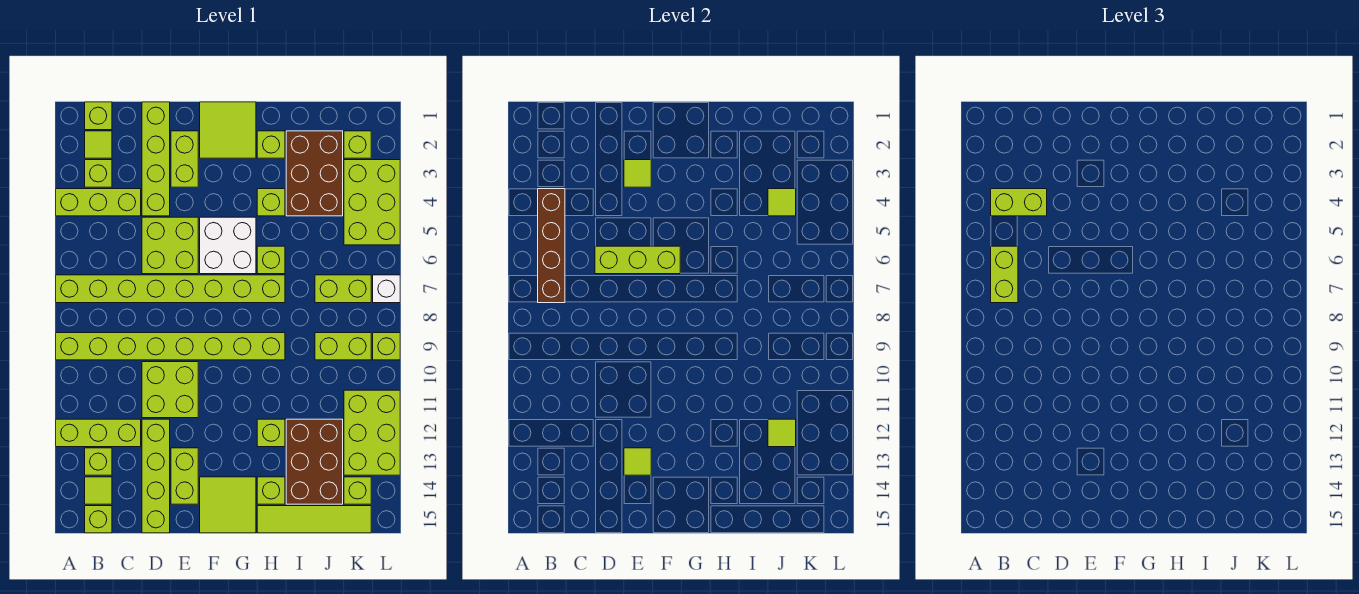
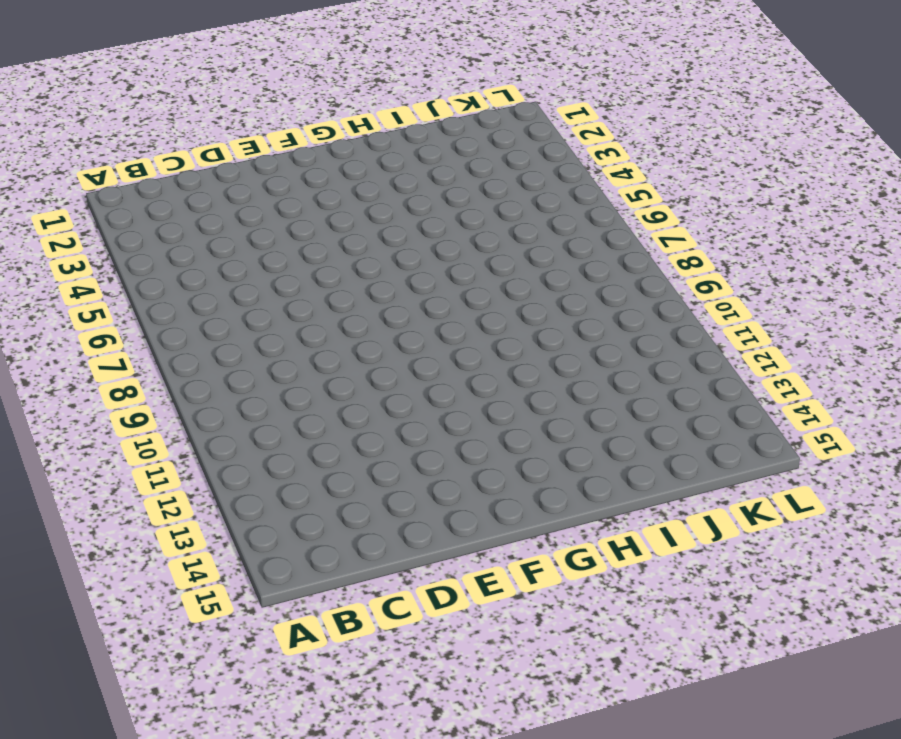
none -> lime 1x3 brick [56,189,141,216]
none -> lime 1x8 brick [56,275,285,303]
none -> lime 1x8 brick [56,333,285,360]
none -> lime 1x3 brick [56,419,141,447]

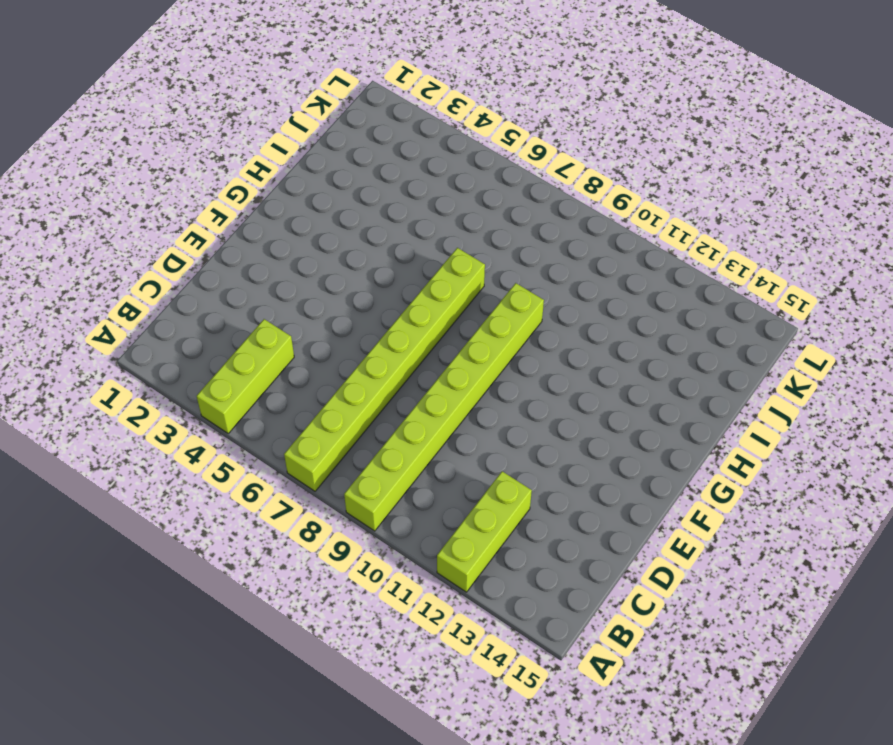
none -> lime 1x1 brick [85,102,112,130]
none -> lime 1x1 tile [85,131,112,158]
none -> lime 1x1 brick [85,160,112,187]
none -> lime 1x1 brick [85,448,112,475]

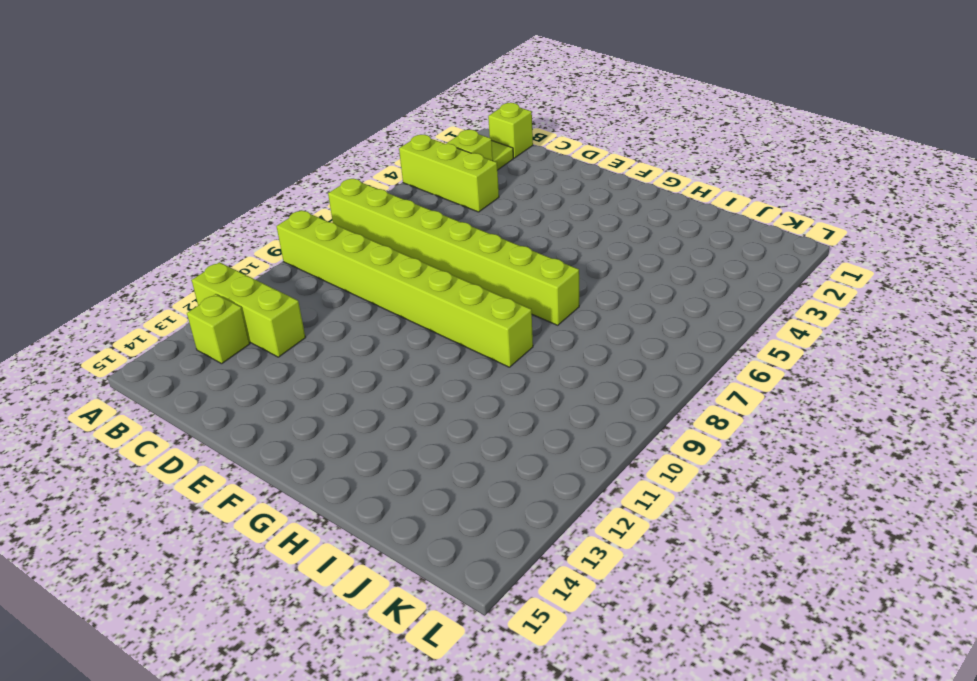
none -> lime 1x1 tile [85,477,112,504]
none -> lime 1x1 brick [85,506,112,533]
none -> lime 1x4 brick [142,102,170,216]
none -> lime 2x2 brick [142,217,198,274]

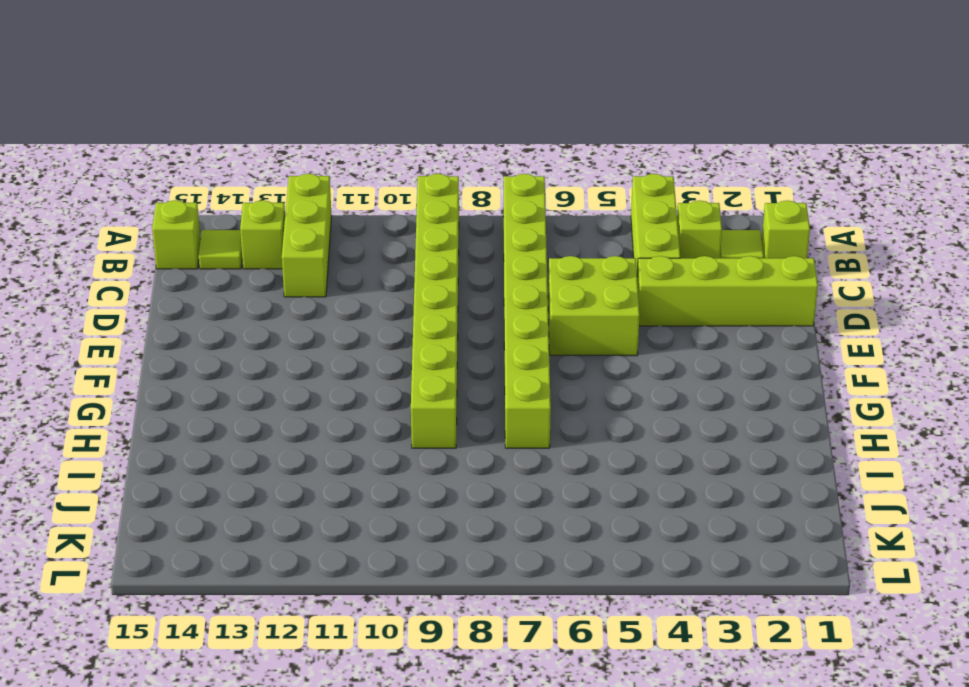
none -> lime 2x2 brick [142,362,198,418]
none -> lime 1x4 brick [142,419,170,533]
none -> lime 1x2 brick [171,131,198,187]
none -> lime 1x2 brick [171,448,198,504]

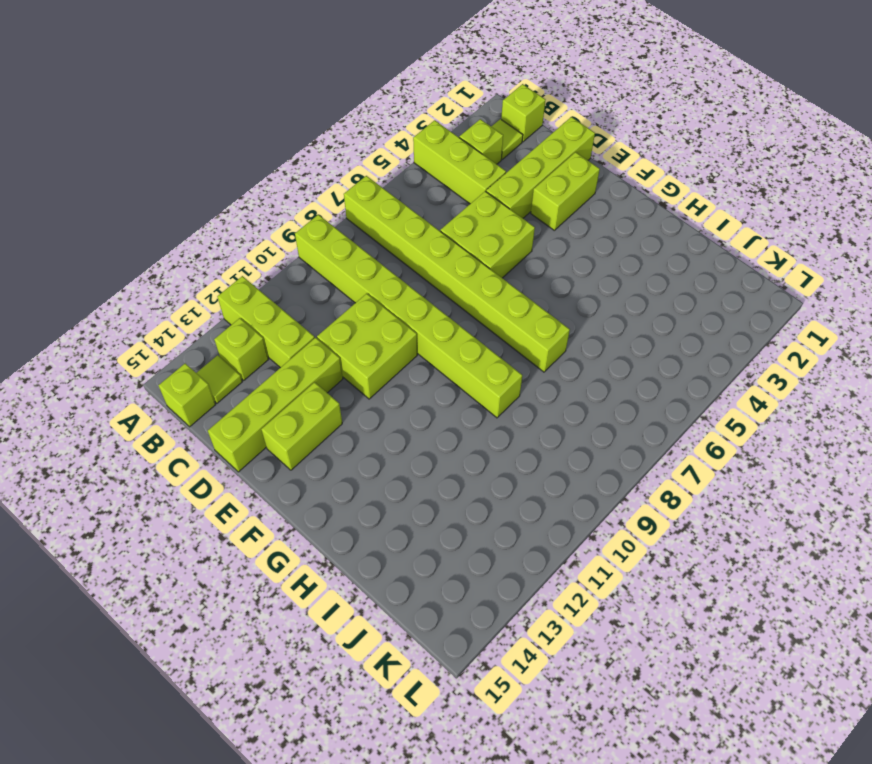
none -> lime 2x2 tile [200,102,256,158]
none -> white 2x2 brick [200,217,256,274]
none -> lime 2x2 tile [200,477,256,533]
none -> lime 1x1 brick [257,131,285,158]

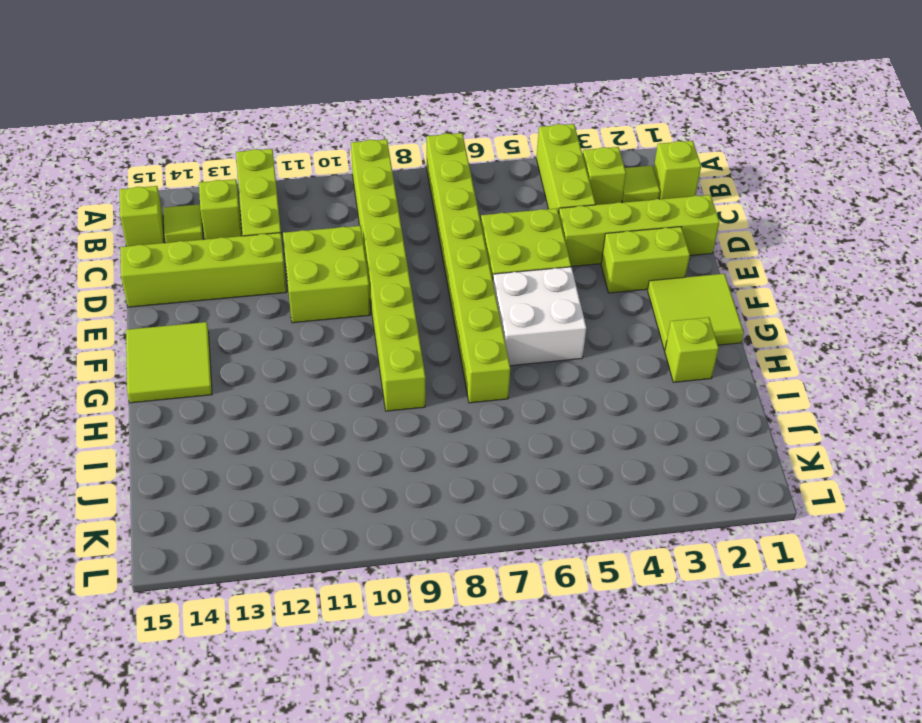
none -> lime 1x2 brick [171,448,198,504]
none -> lime 1x1 brick [257,189,285,216]
none -> lime 1x1 brick [257,246,285,274]
none -> lime 1x1 brick [257,419,285,447]

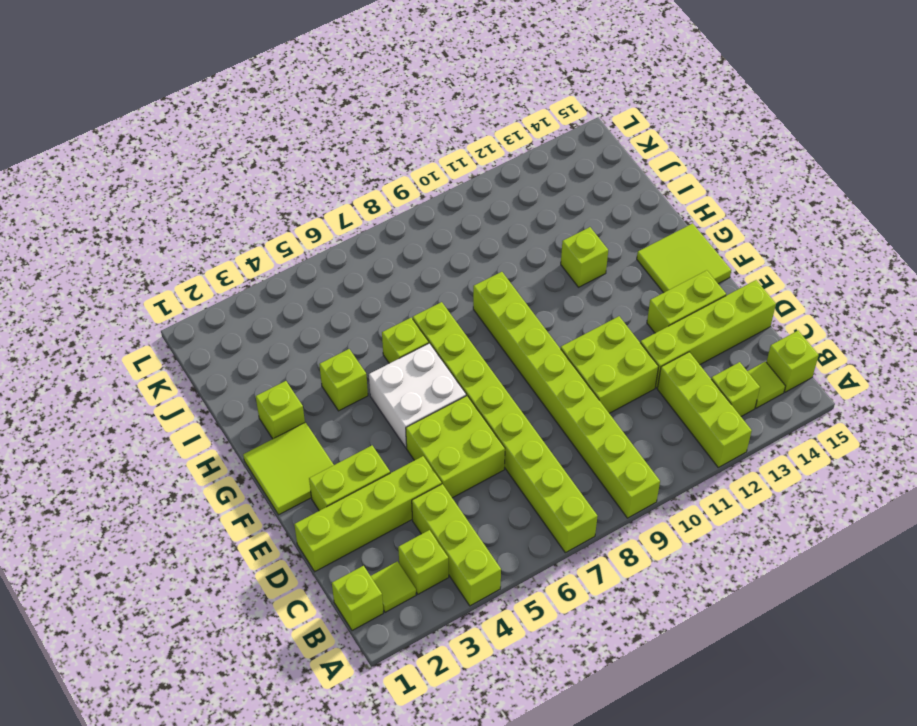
none -> lime 1x1 brick [257,477,285,504]
none -> lime 1x4 tile [257,506,371,533]
none -> brown 2x3 brick [286,131,343,216]
none -> brown 2x3 brick [286,419,343,504]

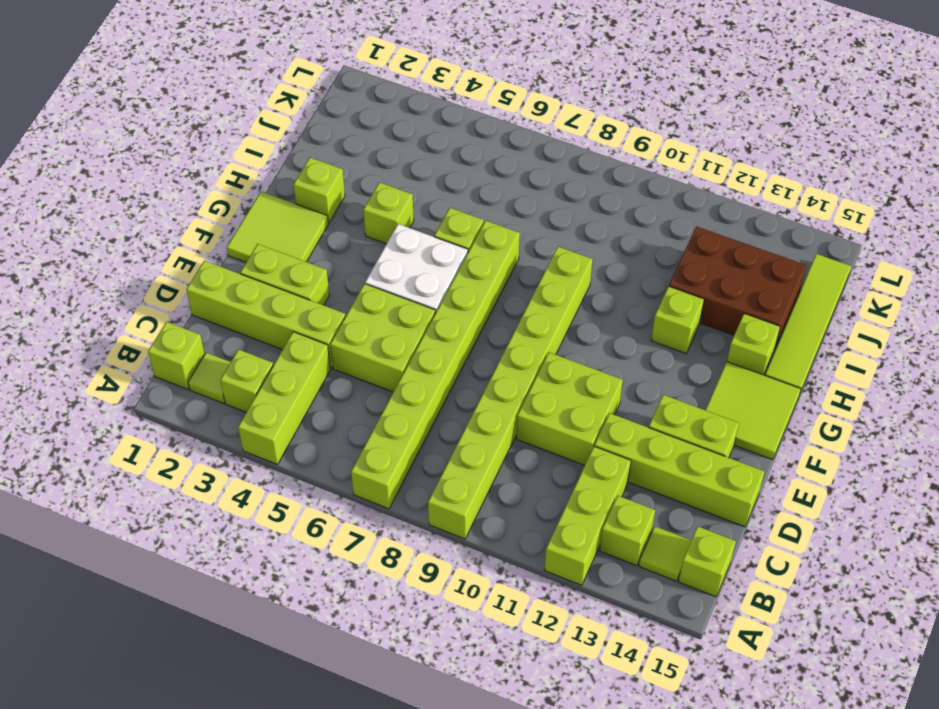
none -> brown 2x3 brick [286,131,343,216]
none -> lime 1x2 brick [315,275,371,303]
none -> lime 1x2 brick [315,333,371,360]
none -> lime 1x1 brick [344,131,371,158]

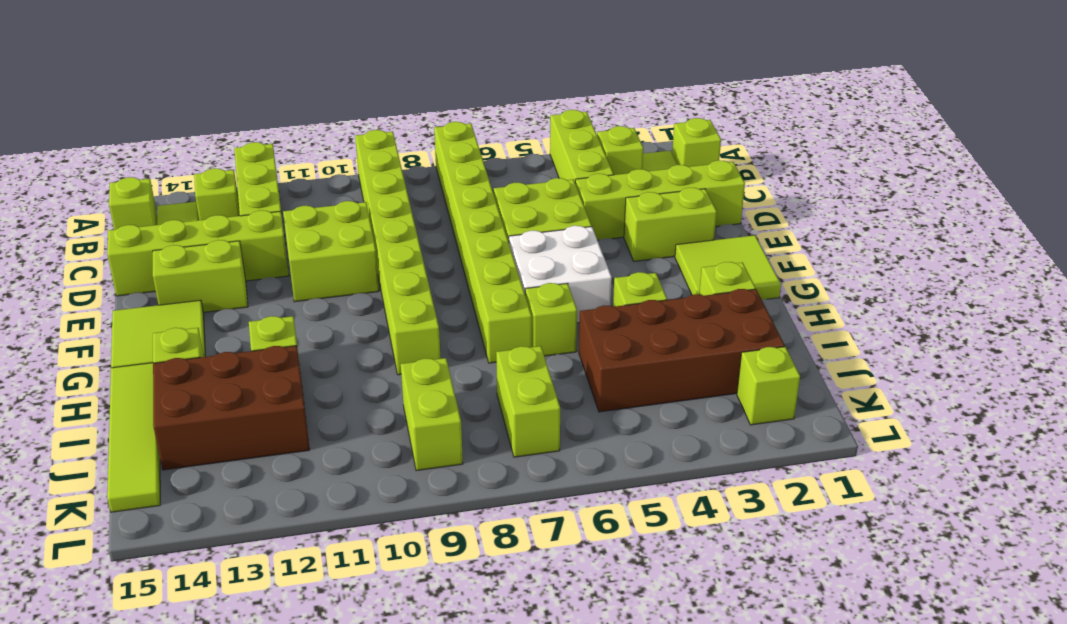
brown 2x4 brick [579,289,785,412] -> brown 2x3 brick [286,131,343,216]
none -> lime 2x3 brick [344,160,400,245]
none -> lime 2x3 brick [344,390,400,475]
none -> lime 1x1 brick [344,477,371,504]
none -> white 1x1 brick [373,275,400,303]

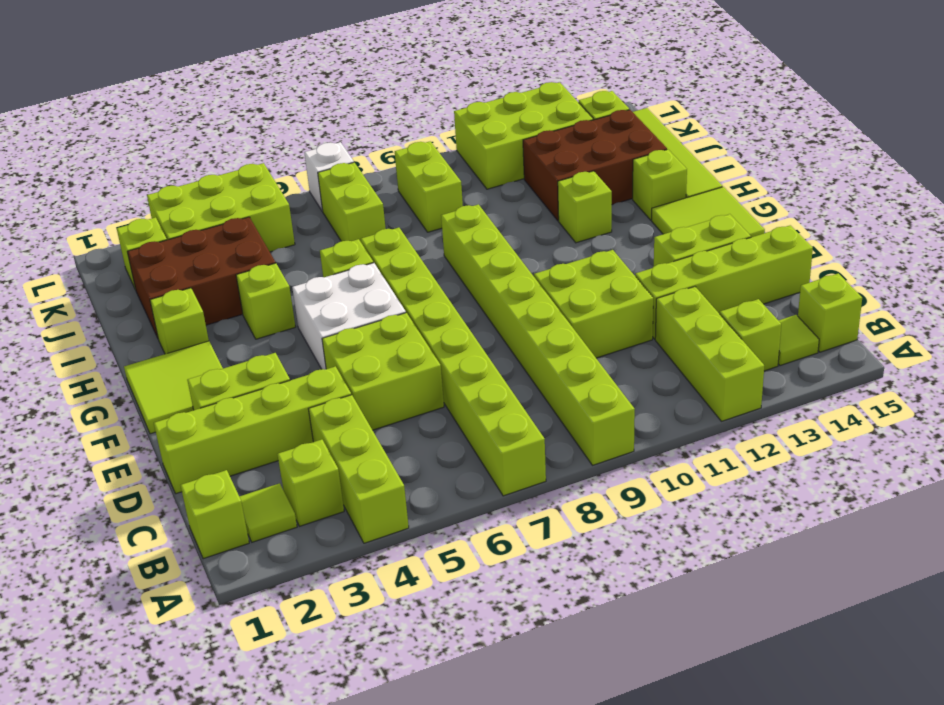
none -> lime 1x1 brick [373,333,400,360]
none -> brown 1x4 brick [538,189,565,303]
none -> lime 1x3 brick [595,246,680,274]
none -> lime 1x1 tile [624,160,651,187]

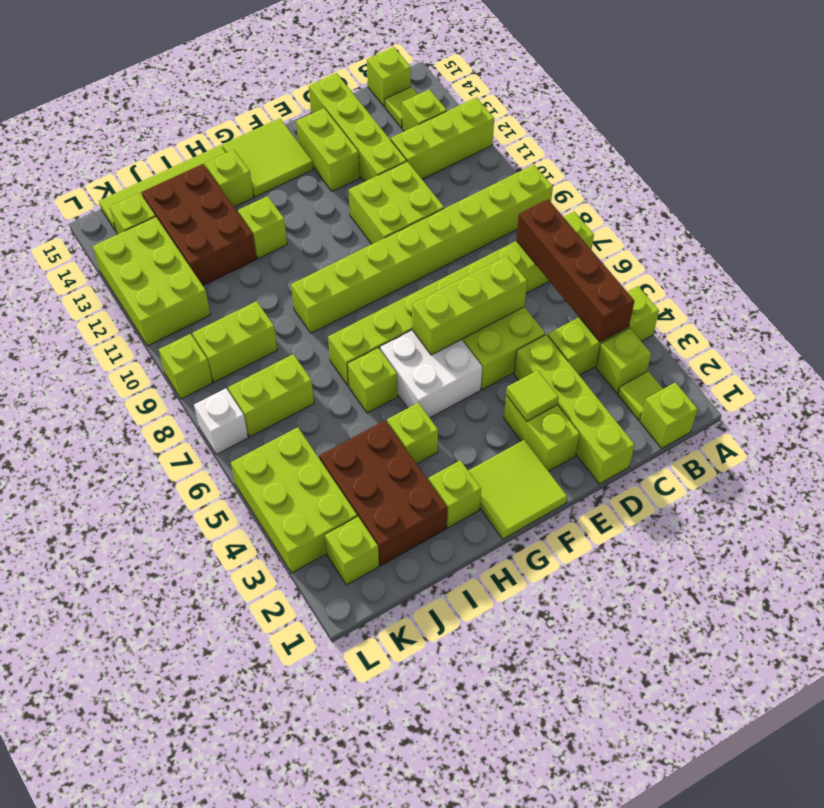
none -> lime 1x1 tile [624,448,651,475]
none -> lime 1x1 tile [768,189,796,216]
none -> lime 1x1 tile [768,419,796,447]
none -> lime 1x2 brick [991,189,1047,216]

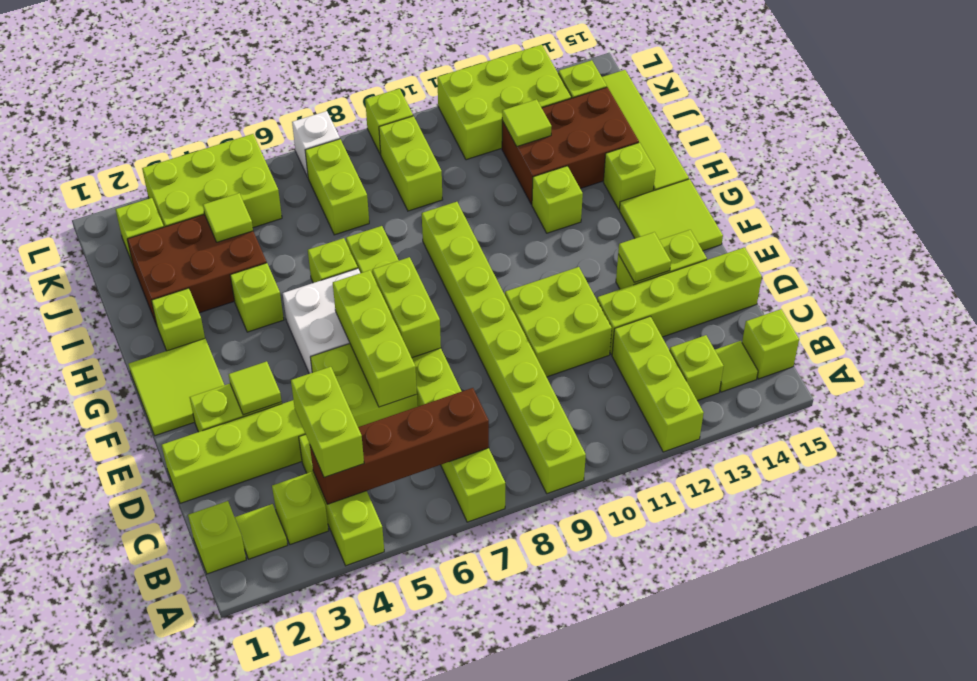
lime 1x2 brick [372,257,441,358] -> lime 1x2 brick turned to [991,246,1018,303]

